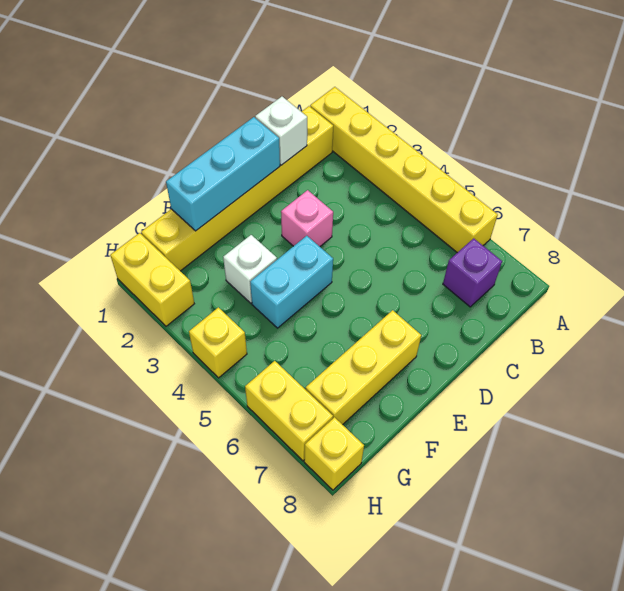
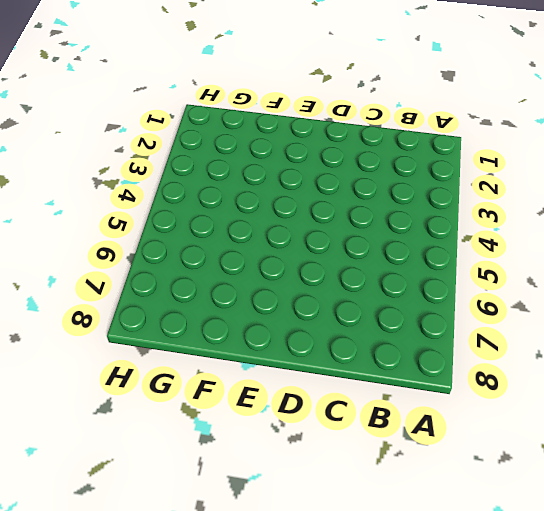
none -> yellow 1x6 brick [310,87,498,253]
none -> yellow 1x6 brick [141,106,333,271]
none -> purple 1x1 brick [443,238,502,307]

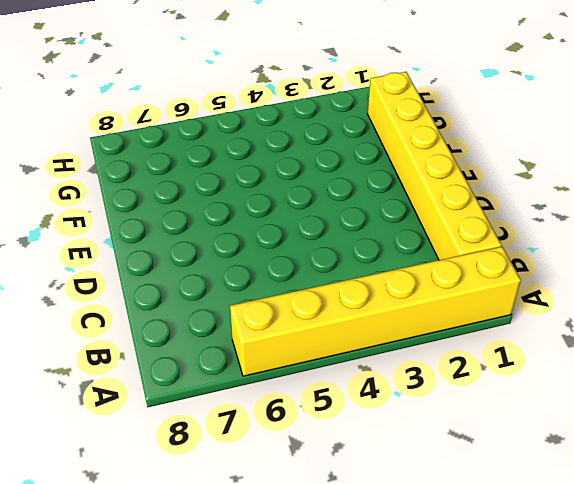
none -> purple 1x1 brick [443,238,502,307]
none -> pink 1x1 brick [281,190,333,246]
none -> cyan 1x2 brick [250,236,333,328]

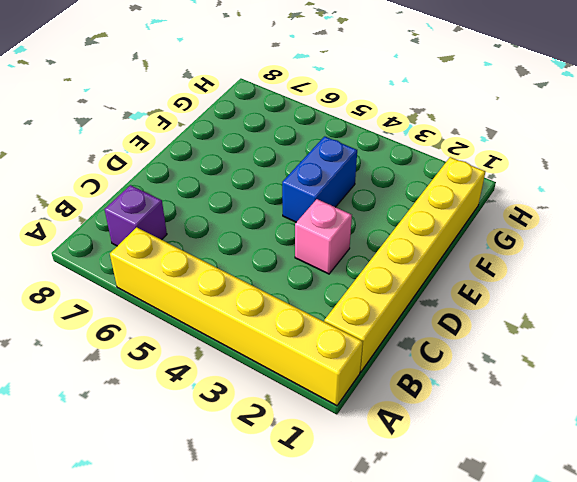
blue 1x2 brick [282,136,357,222] -> cyan 1x2 brick [250,236,333,328]
none -> yellow 1x3 brick [306,310,421,425]
none -> white 1x1 brick [223,235,277,303]
none -> yellow 1x2 brick [110,233,194,326]

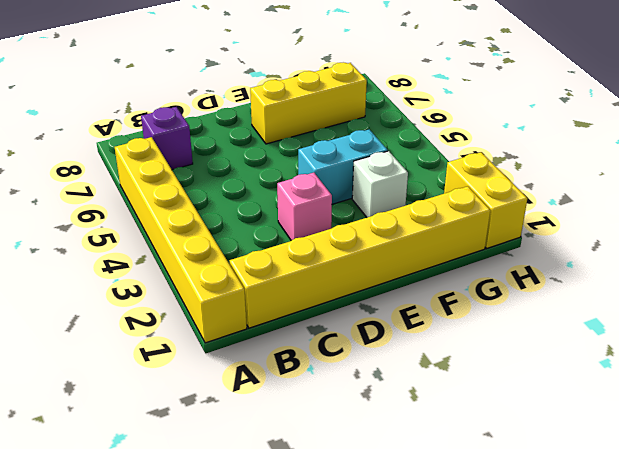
none -> yellow 1x1 brick [189,307,247,378]
none -> yellow 1x2 brick [245,361,333,461]
none -> yellow 1x1 brick [304,417,364,490]

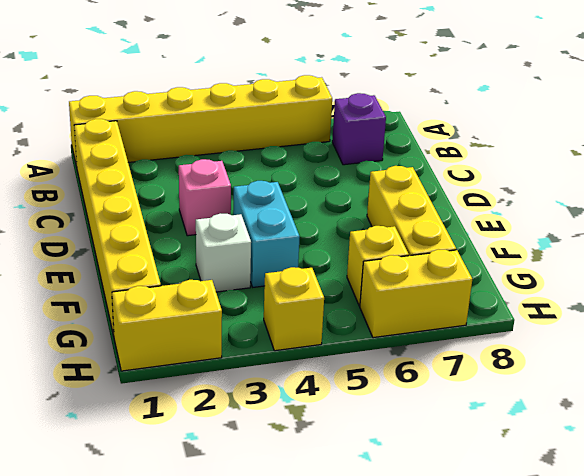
yellow 1x1 brick [347,226,409,306] -> yellow 1x1 brick moved to [304,417,364,490]
none -> white 1x1 brick [255,97,307,165]
none -> cyan 1x3 brick [166,117,280,231]

